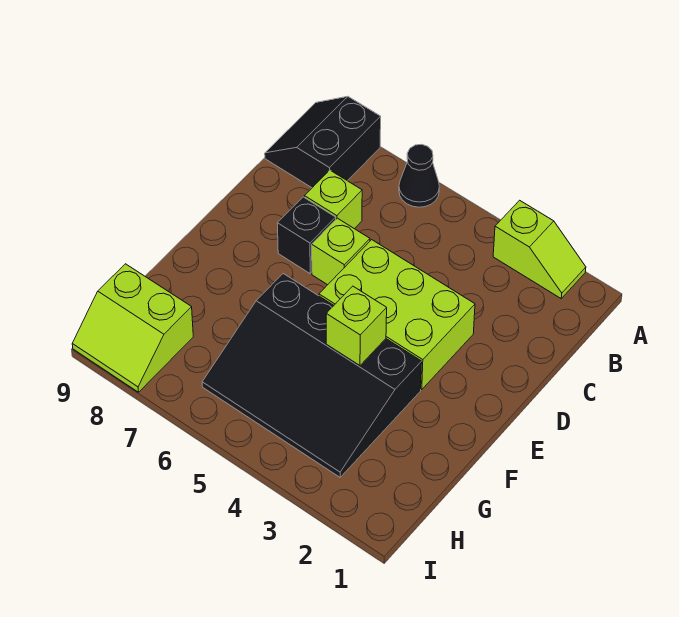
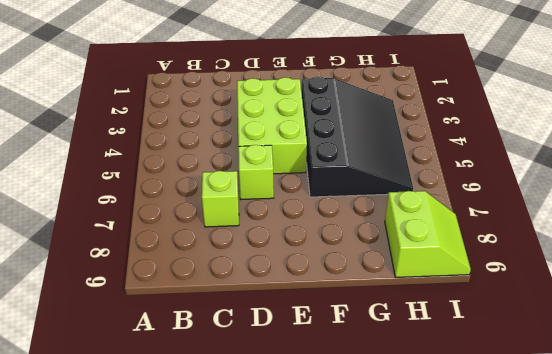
none -> lime 1x2 slope [493,200,586,298]
none -> black 1x1 cone [399,144,439,207]

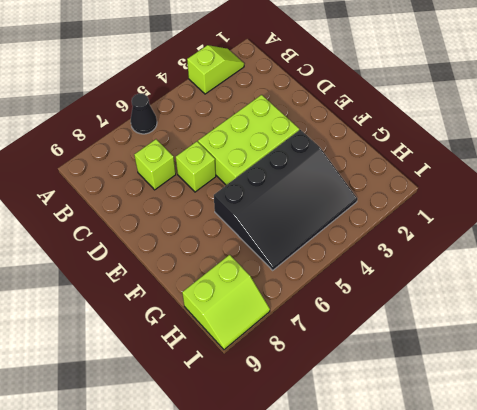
none -> black 2x2 slope [265,96,381,188]
none -> black 1x1 brick [278,197,336,273]

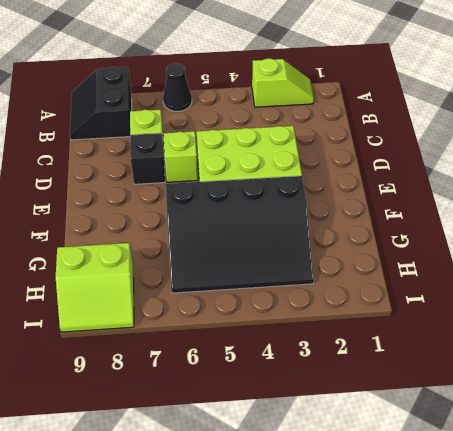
none -> lime 1x1 brick [326,286,387,365]

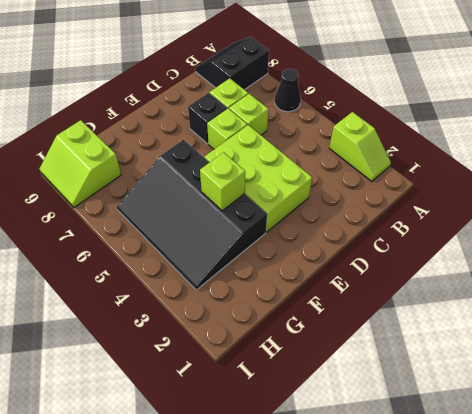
lime 1x1 brick [229,94,268,135] -> none

